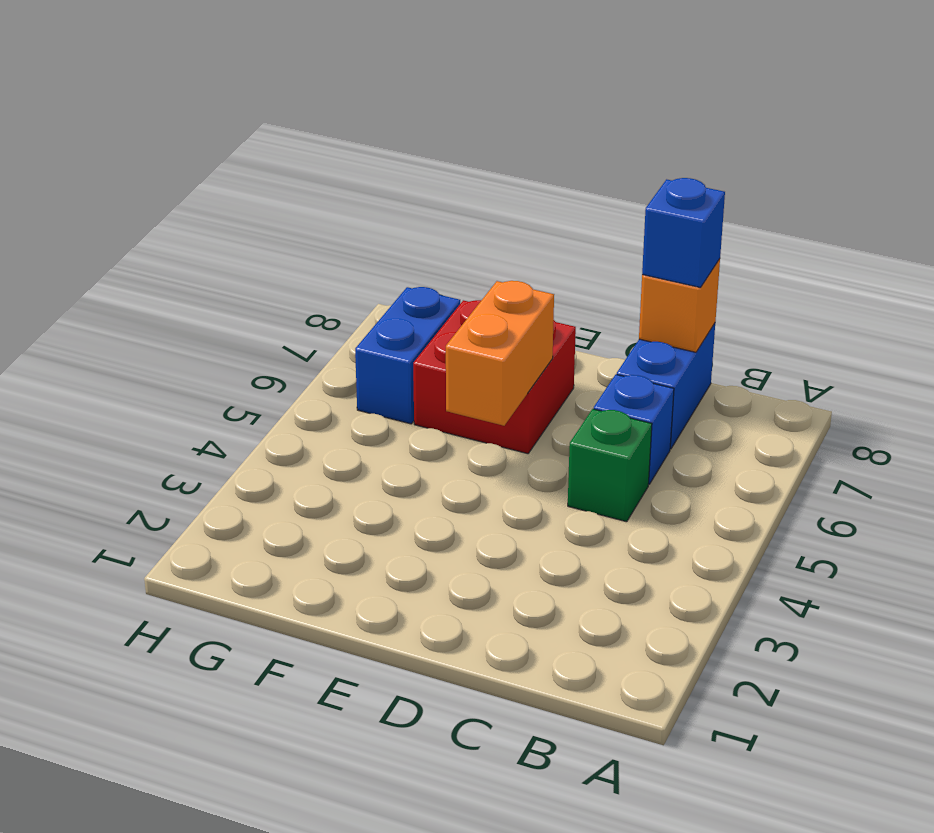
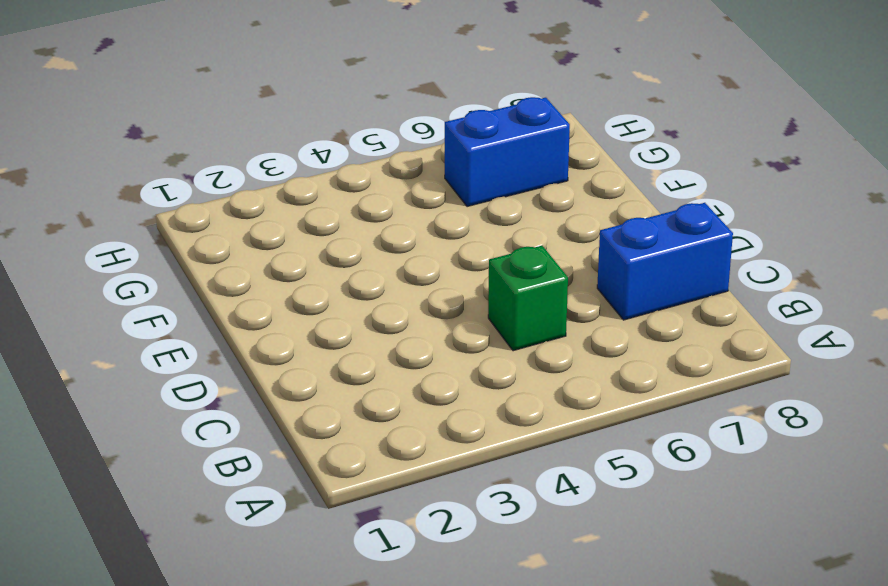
none -> blue 1x1 brick [594,374,674,484]
none -> red 2x2 brick [413,300,576,454]

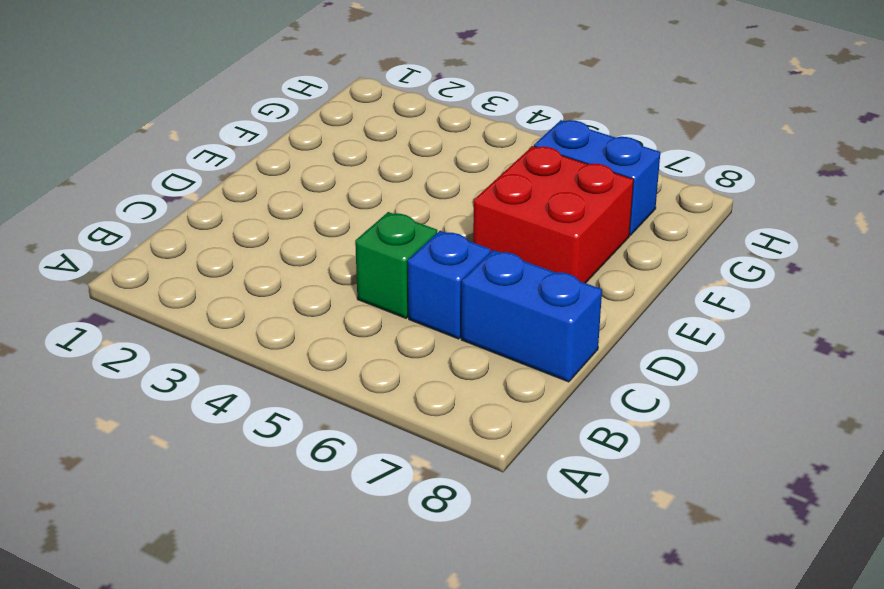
none -> orange 1x1 brick [639,259,720,352]
none -> orange 1x2 brick [446,281,554,426]

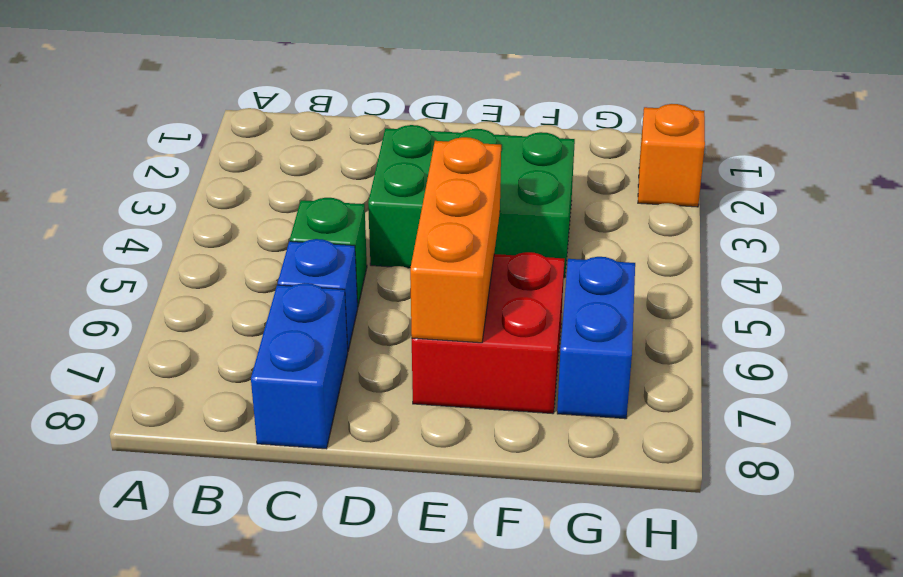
green 2x3 brick [368,125,575,278] -> none
orange 1x3 brick [410,137,501,343] -> orange 1x2 brick [446,281,554,426]
orange 1x1 brick [638,104,705,207] -> orange 1x1 brick moved to [639,259,720,352]
none -> blue 1x1 brick [642,178,725,288]

